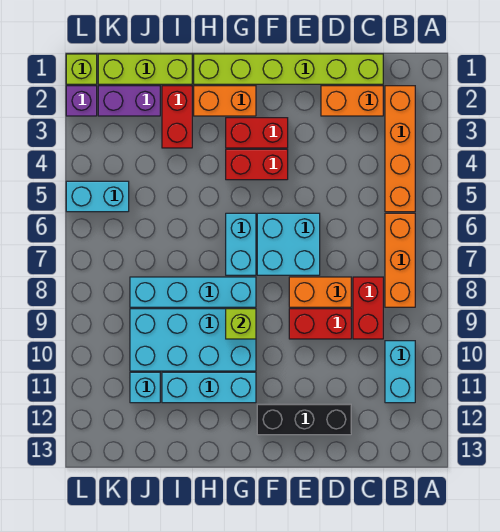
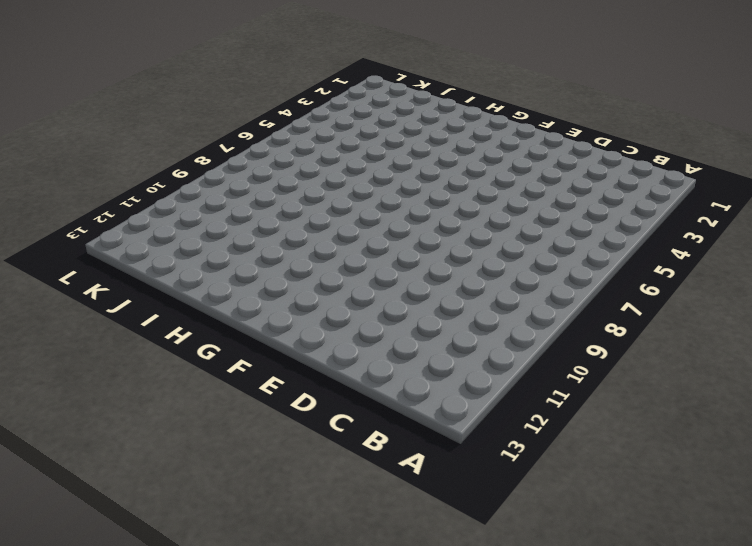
none -> orange 1x4 brick [385,86,415,212]
none -> orange 1x3 brick [385,213,415,307]
none -> cyan 1x2 brick [385,341,415,403]

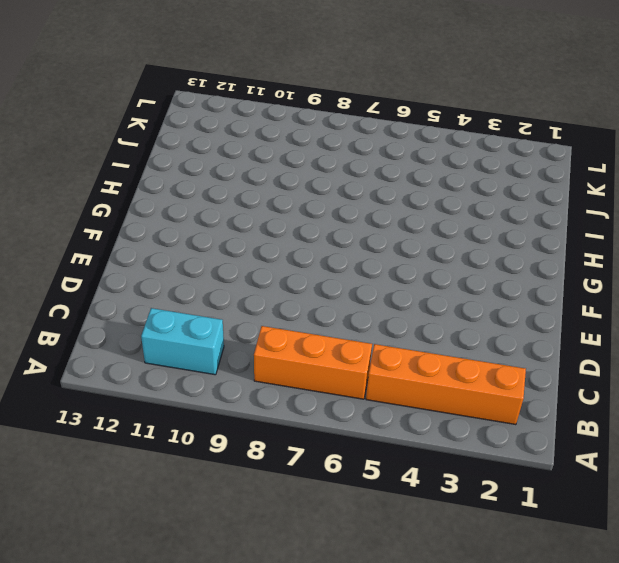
none -> lime 1x6 brick [194,54,383,84]
none -> orange 1x2 brick [321,86,383,116]
none -> red 1x2 brick [353,277,383,339]

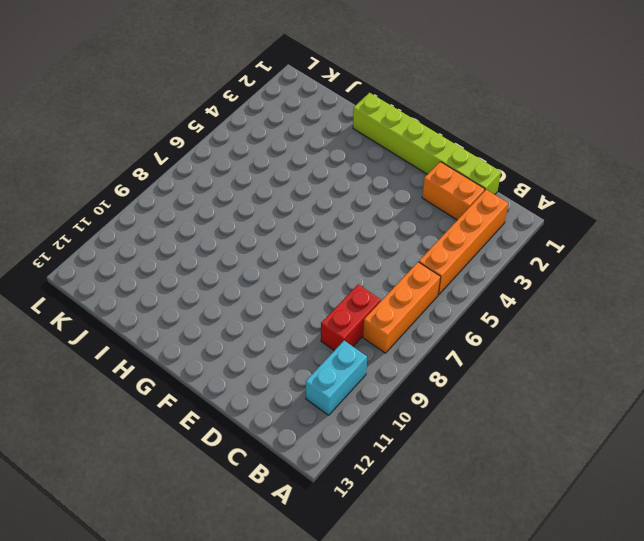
none -> orange 1x2 brick [289,277,351,307]
none -> red 1x2 brick [289,309,351,339]
none -> black 1x3 brick [257,404,351,435]

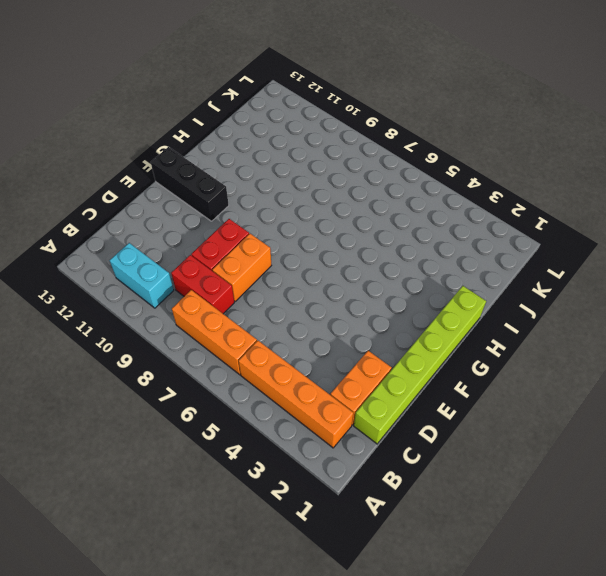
black 1x3 brick [151,147,229,221] -> black 1x3 brick turned to [257,404,351,435]
none -> cyan 2x2 brick [257,213,320,275]
none -> red 1x2 brick [226,118,288,148]
none -> red 1x2 brick [226,149,288,180]

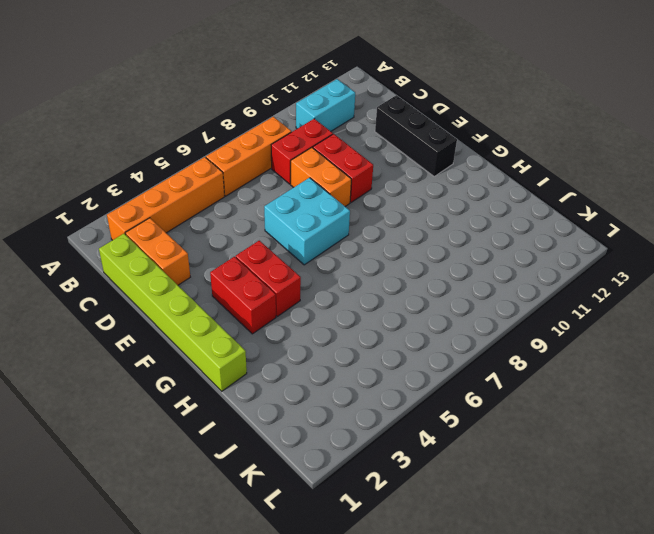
none -> orange 1x2 brick [194,86,256,116]
none -> cyan 1x2 brick [226,213,256,275]
none -> cyan 1x4 brick [130,277,256,307]

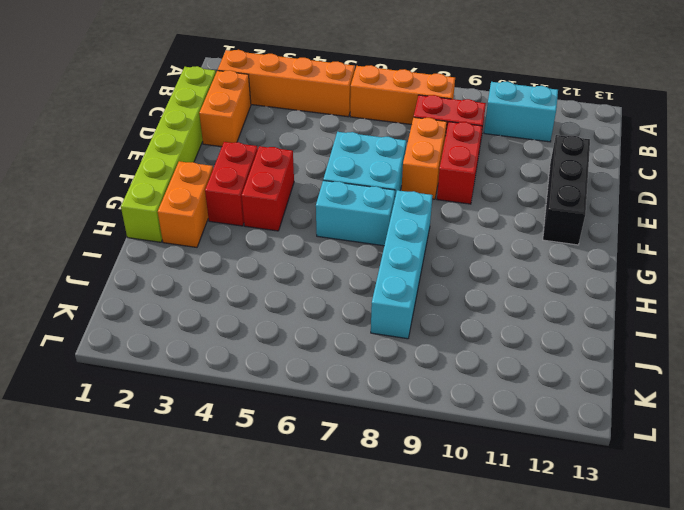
none -> cyan 2x4 brick [130,309,256,371]
none -> cyan 1x3 brick [162,372,256,403]
none -> lime 1x3 brick [98,54,192,84]

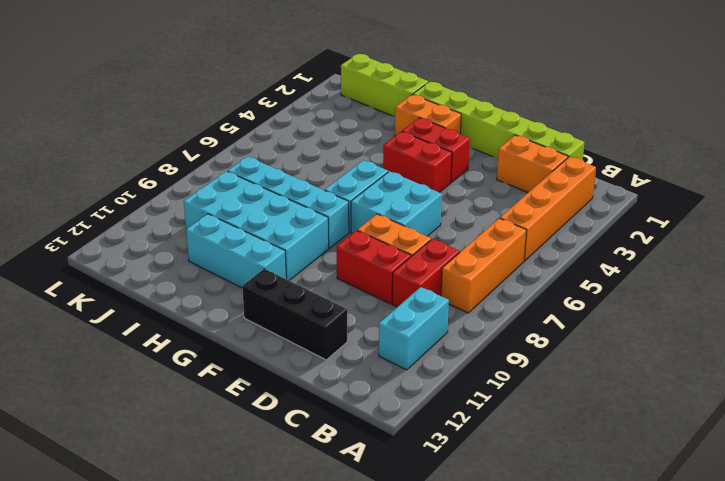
none -> red 1x2 brick [162,86,192,148]
none -> purple 1x2 brick [98,86,160,116]
none -> cyan 1x1 brick [130,372,160,403]

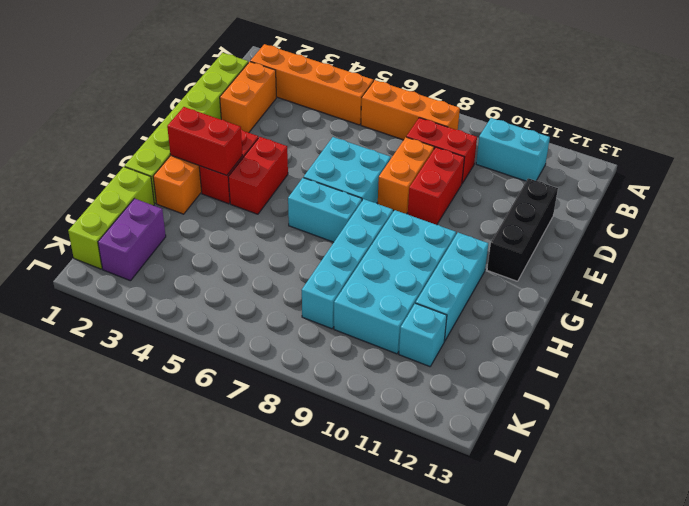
red 1x2 brick [167,107,242,175] -> red 1x2 brick moved to [162,86,192,148]
none -> cyan 1x2 brick [66,181,129,212]
none -> lime 1x1 brick [66,54,97,84]
none -> purple 1x1 brick [66,86,97,116]

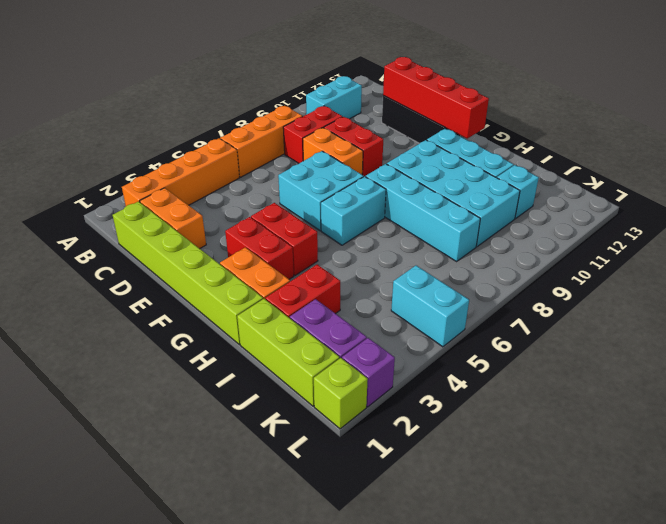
red 1x4 brick [383,57,489,138] -> none
none -> lime 1x1 brick [226,309,256,339]

